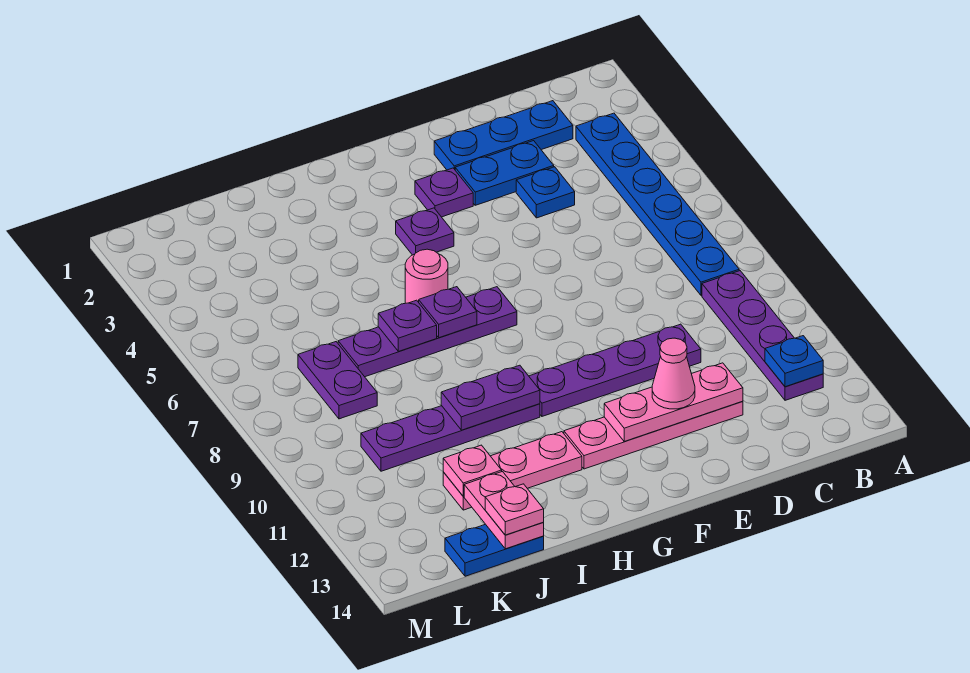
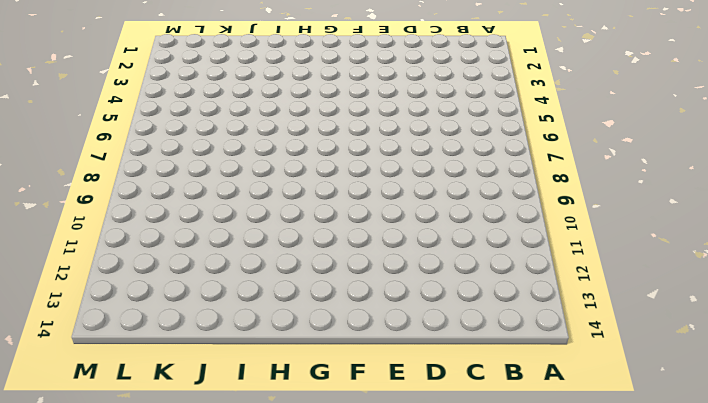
none -> blue 1x6 plate [576,113,739,295]
none -> purple 1x4 plate [702,271,823,400]
none -> blue 1x3 plate [434,101,573,170]

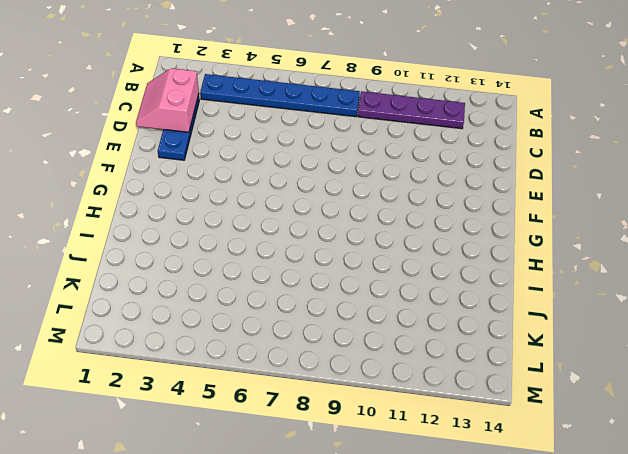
pink 2x2 slope [136,68,199,132] -> none
none -> blue 1x2 plate [455,141,554,205]
none -> blue 1x1 plate [516,167,575,218]
none -> purple 1x4 plate [529,324,701,416]

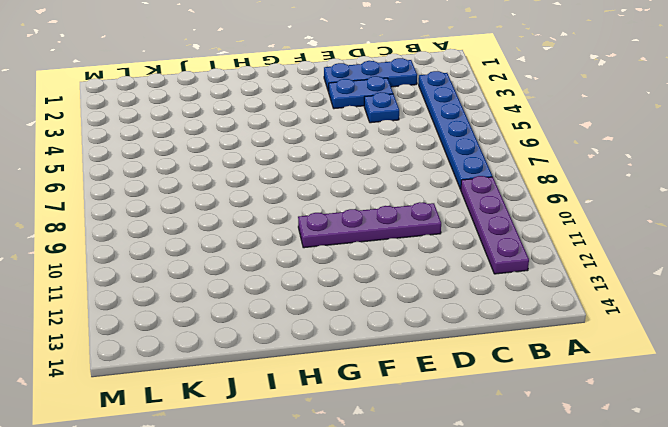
none -> pink 1x4 plate [564,401,743,469]
none -> purple 1x1 plate [415,168,473,217]
none -> purple 1x1 plate [396,208,454,255]

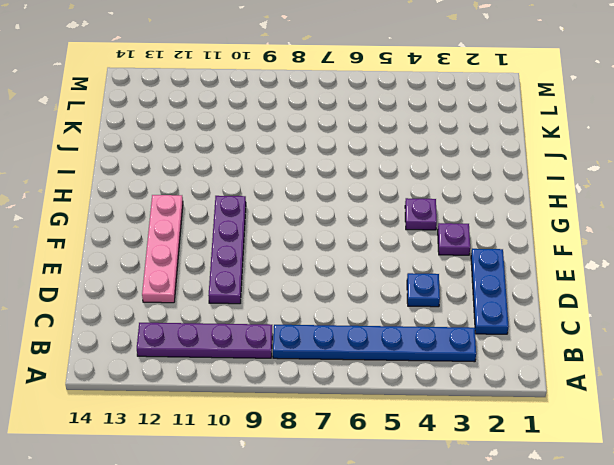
none -> blue 1x2 plate [455,141,554,205]
none -> purple 1x4 plate [338,287,517,377]
none -> pink 1x1 round brick [405,249,448,303]

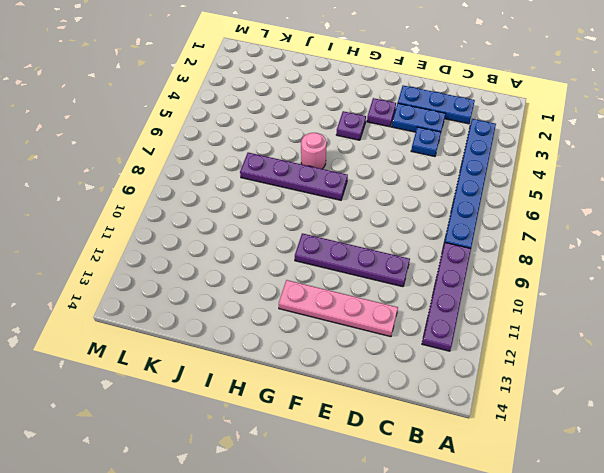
none -> purple 1x4 plate [361,404,540,471]
none -> pink 1x3 plate [443,432,582,510]
none -> blue 1x2 plate [445,524,544,576]

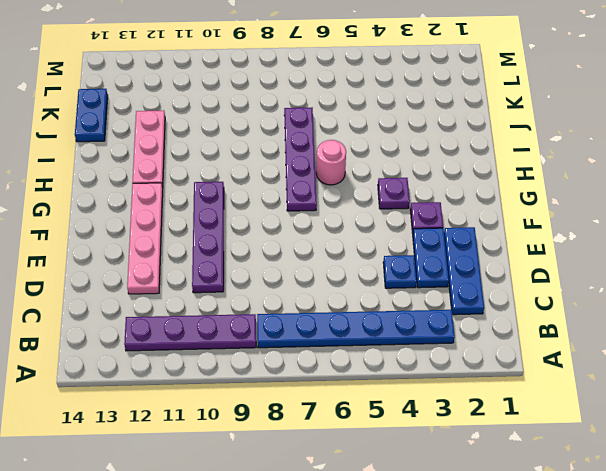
none -> purple 1x4 plate [361,404,540,471]
none -> purple 1x2 plate [298,342,377,419]
none -> blue 1x1 plate [765,336,823,387]

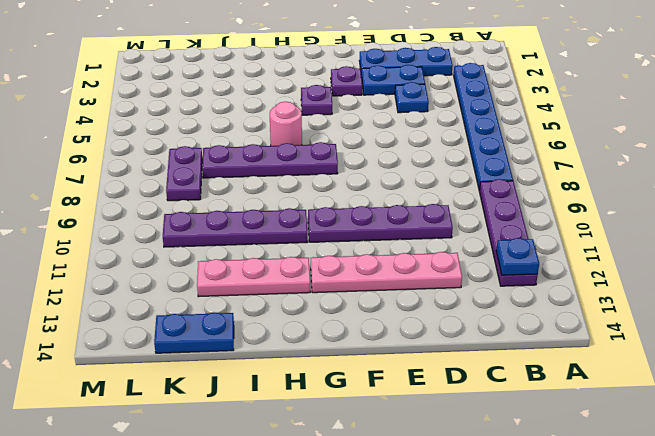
none -> pink 1x3 plate [604,363,743,441]
none -> purple 1x1 plate [419,287,477,338]
none -> purple 1x2 plate [441,365,540,430]

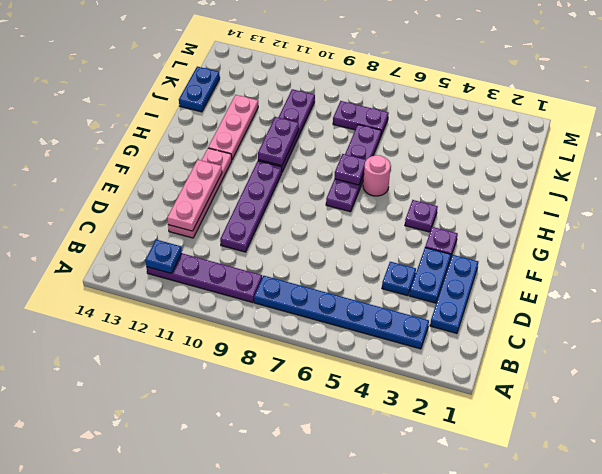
none -> purple 1x1 plate [378,300,437,351]
none -> pink 1x1 plate [443,445,502,496]
none -> pink 1x2 plate [464,472,544,549]

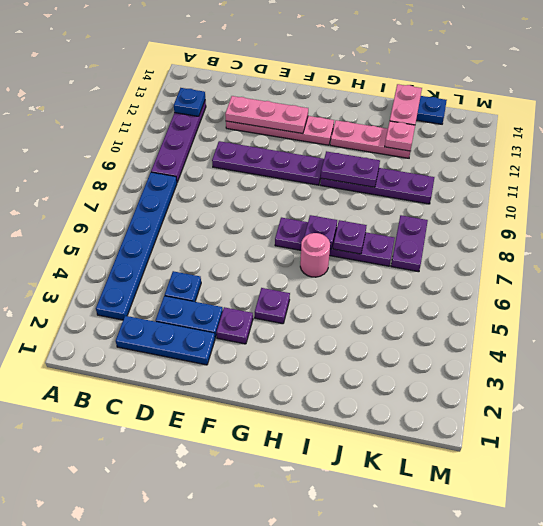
none -> pink 1x1 cone [652,338,695,409]
none -> pink 1x1 plate [485,484,544,535]

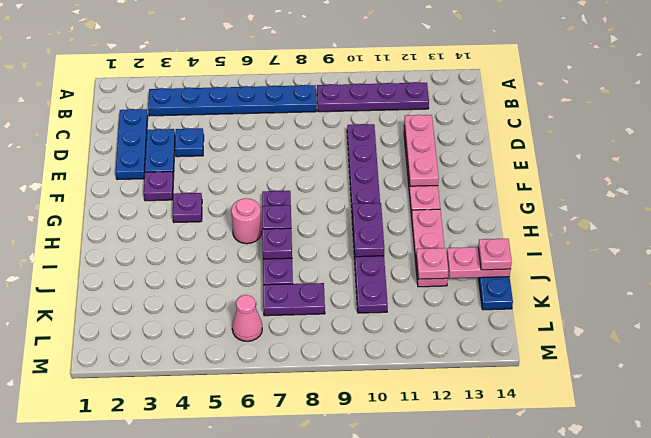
pink 1x1 cone [232,295,262,341] -> pink 1x1 cone moved to [652,338,695,409]
none -> blue 1x1 plate [765,336,823,387]

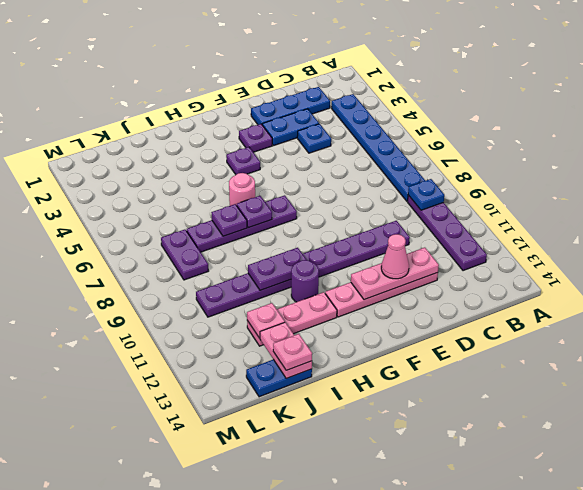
blue 1x1 plate [408,179,444,210] -> blue 1x1 plate moved to [765,336,823,387]
purple 1x1 round brick [291,260,319,302] -> none

